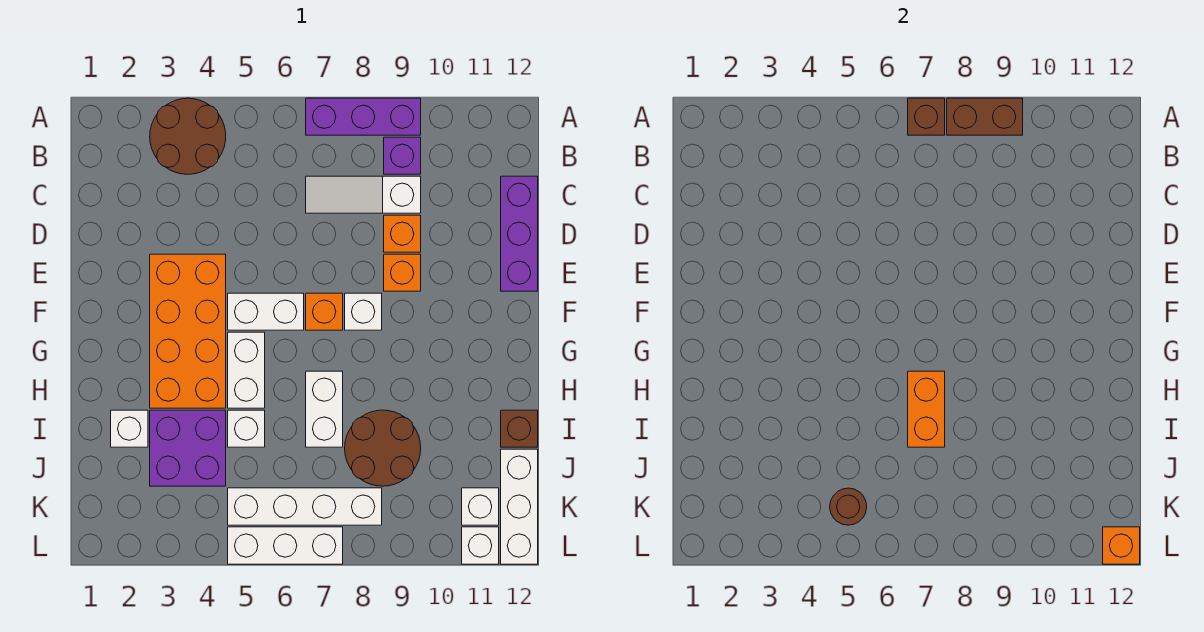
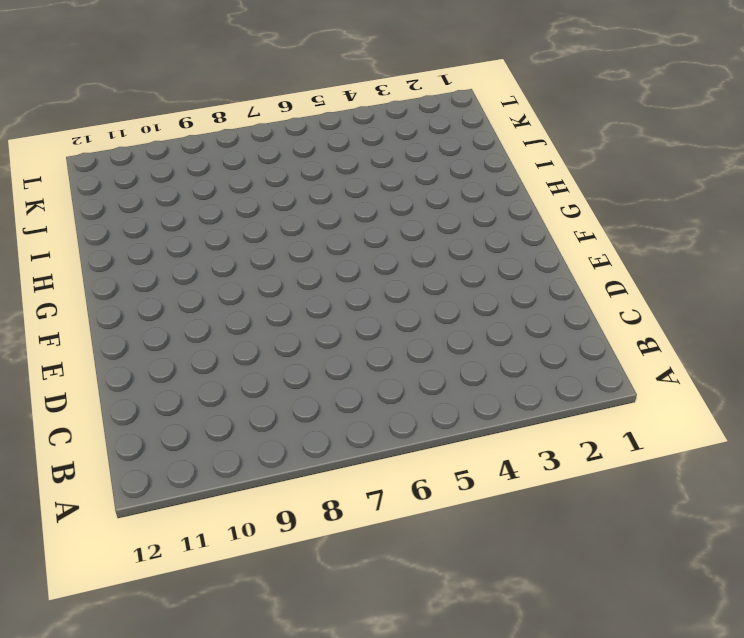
none -> brown 2x2 round brick [150,98,226,174]
none -> purple 1x3 brick [306,98,421,135]
none -> purple 1x1 brick [384,137,421,174]

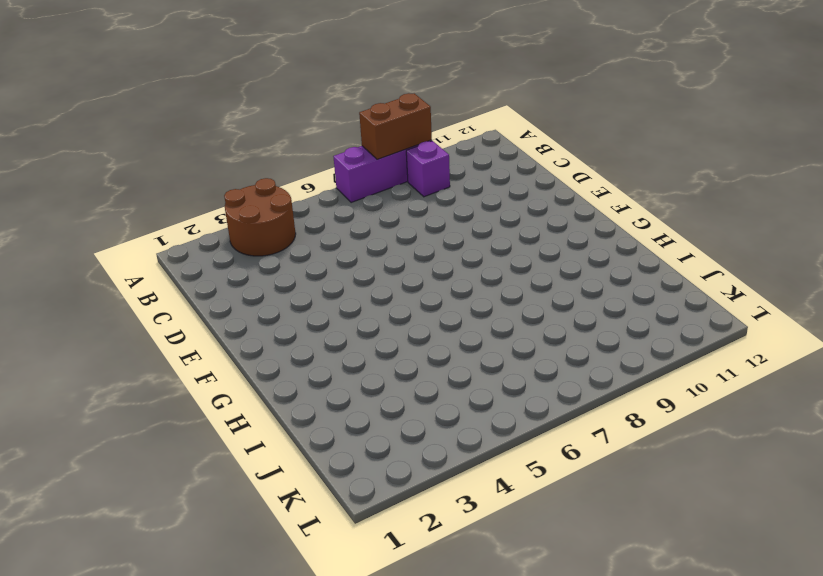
none -> white 1x3 slope [306,176,421,213]
none -> purple 1x3 brick [501,176,538,291]
none -> orange 1x1 brick [384,215,421,252]

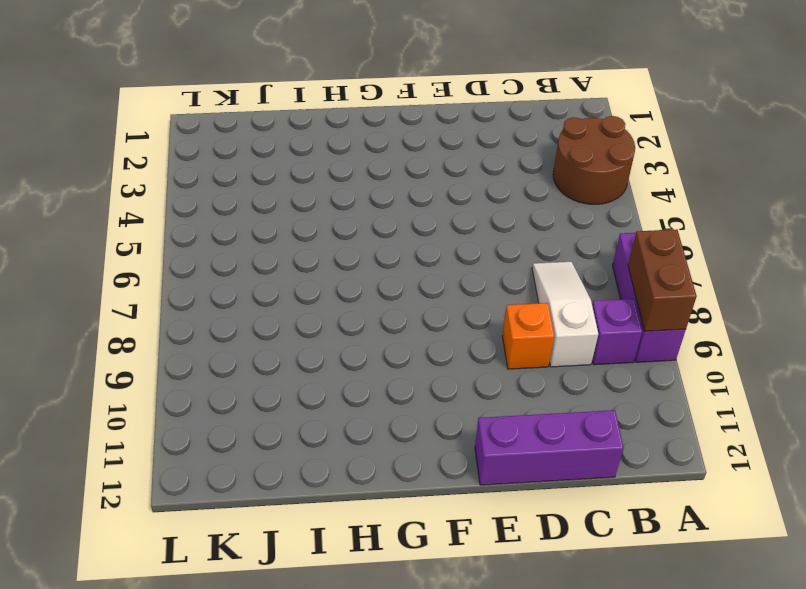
none -> orange 2x4 brick [150,254,226,408]
none -> orange 1x1 brick [384,254,421,291]
none -> white 1x2 brick [228,293,304,330]

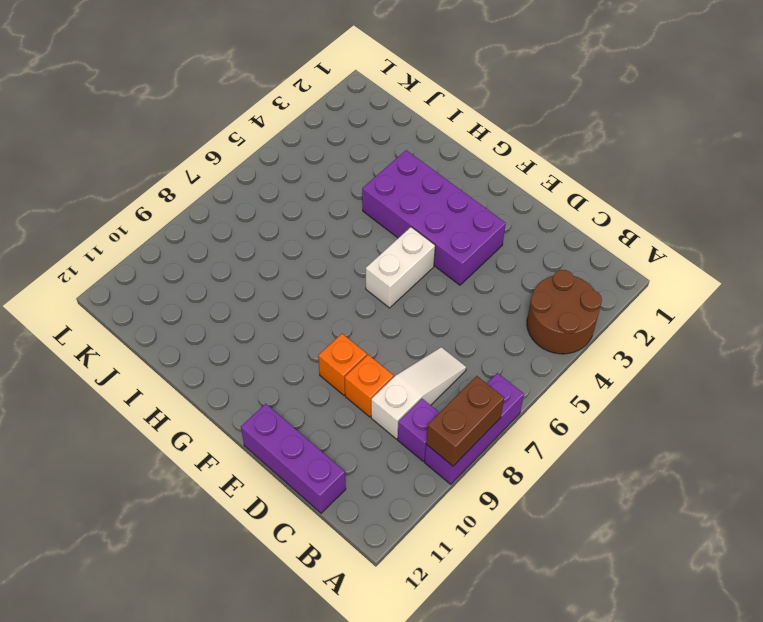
purple 2x4 brick [362,150,506,285] -> orange 2x4 brick [150,254,226,408]
none -> orange 1x1 brick [306,293,343,330]
none -> white 1x1 brick [345,293,382,330]
none -> white 1x2 brick [228,332,265,408]

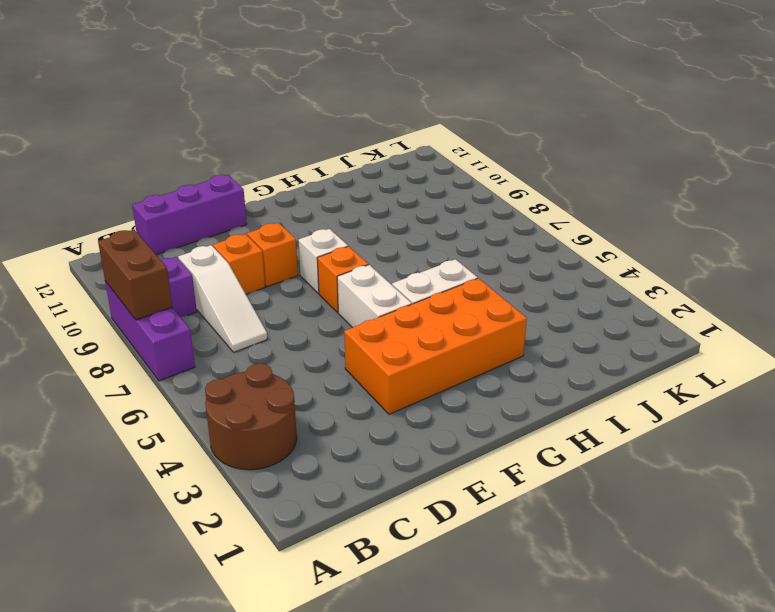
none -> white 1x2 brick [306,371,343,447]
none -> white 1x1 brick [111,410,148,447]
none -> purple 2x2 brick [150,410,226,486]

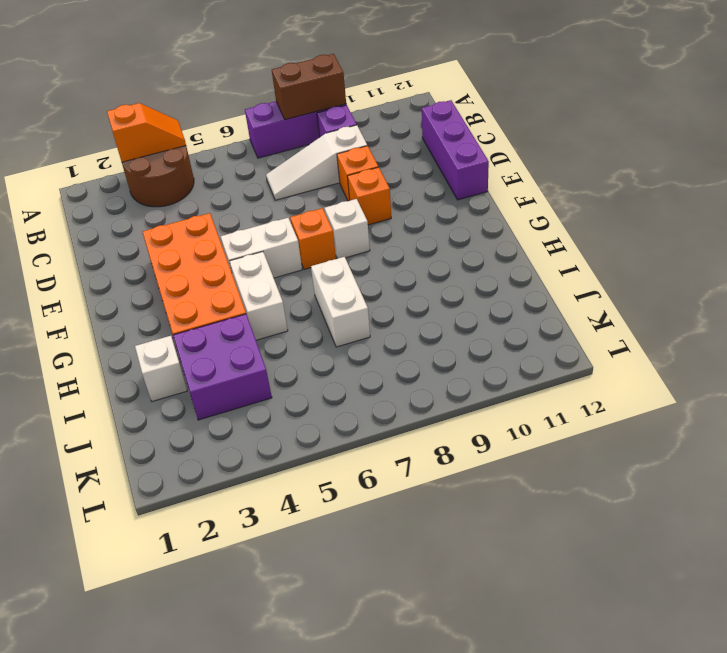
orange 1x2 slope [107,103,186,162] -> none
none -> white 1x1 brick [228,410,265,447]
none -> brown 2x2 round brick [345,410,421,486]
none -> brown 1x1 brick [501,410,538,447]

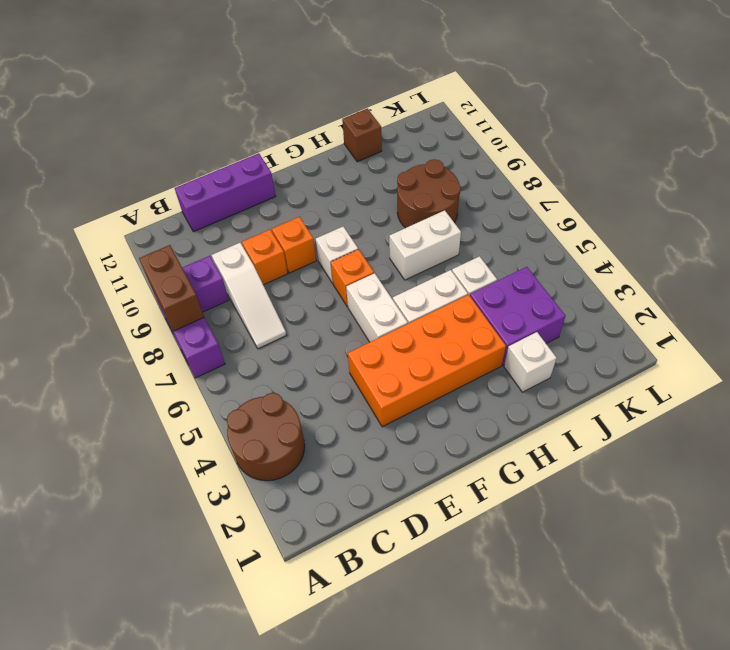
none -> white 1x3 brick [501,449,538,564]
none -> white 1x4 brick [228,488,382,525]
none -> white 1x1 brick [462,488,499,525]

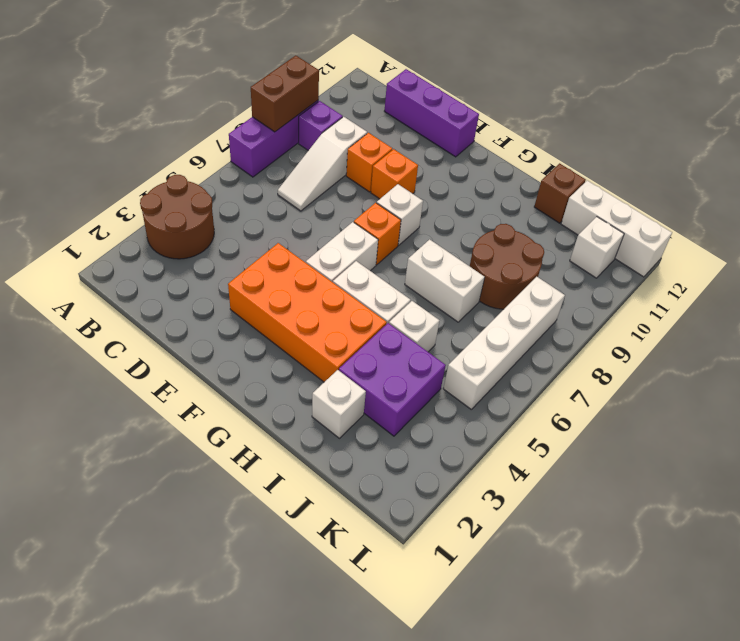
none -> white 1x3 brick [228,527,343,564]
none -> white 1x1 brick [462,527,499,564]
none -> brown 1x1 brick [908,98,945,135]

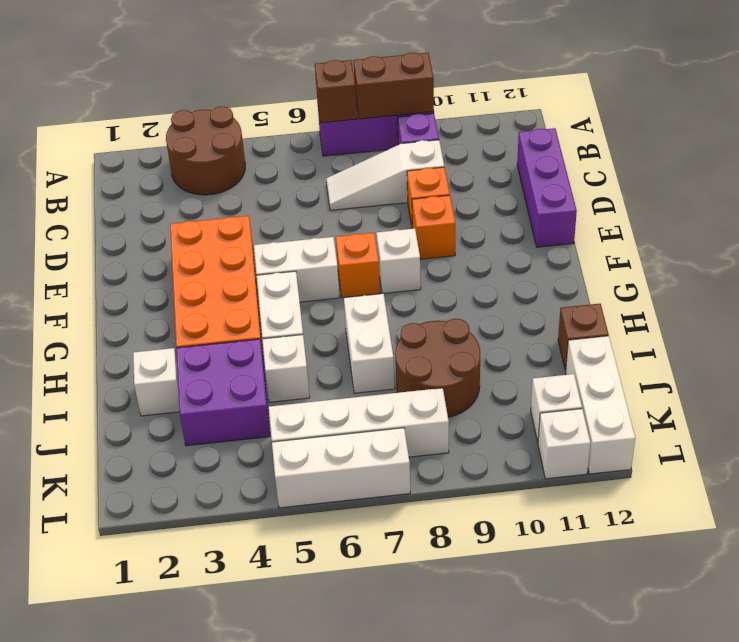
none -> orange 1x2 brick [908,371,945,447]
none -> brown 1x1 round brick [830,488,867,525]
none -> orange 1x1 brick [1103,527,1140,564]

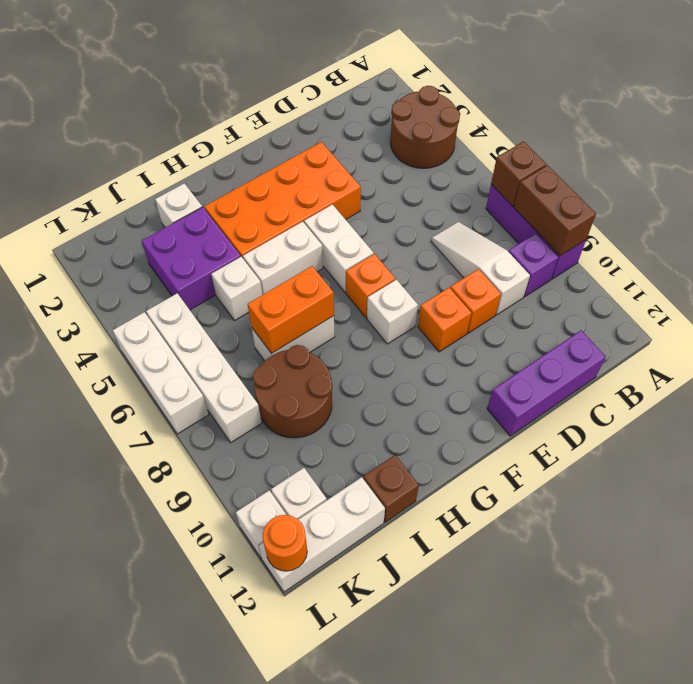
orange 1x1 round brick [263,515,307,571] -> orange 1x1 brick [1103,527,1140,564]
none -> brown 1x1 round brick [830,488,867,525]

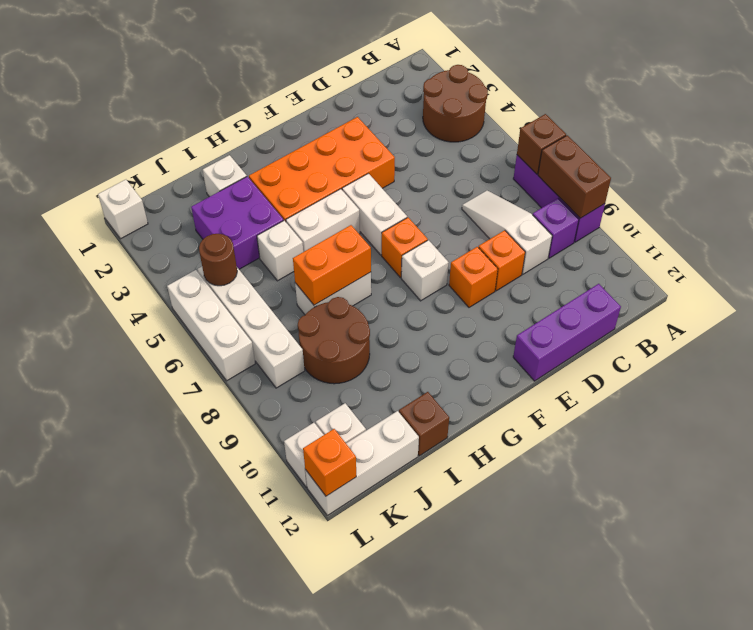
white 1x1 brick [98,180,148,239] -> none

